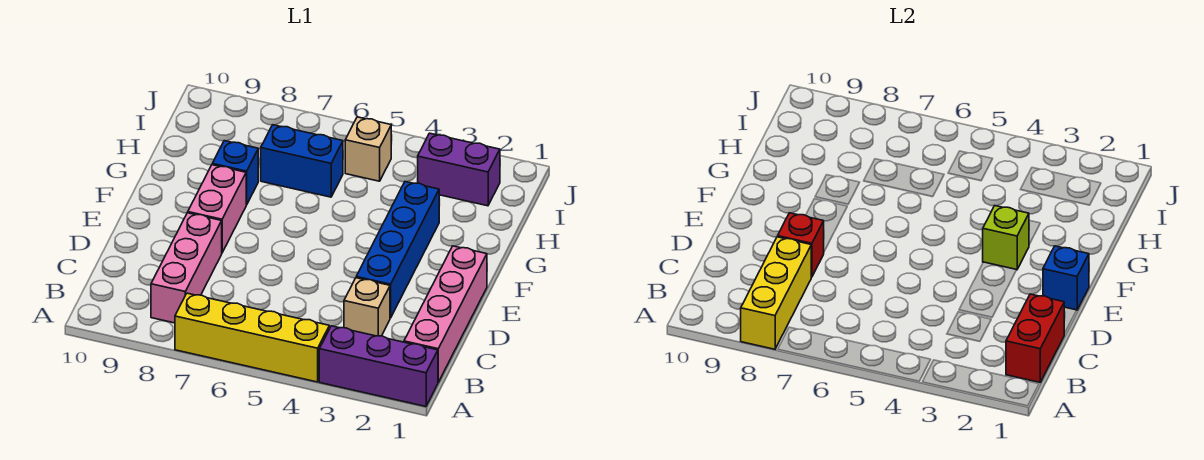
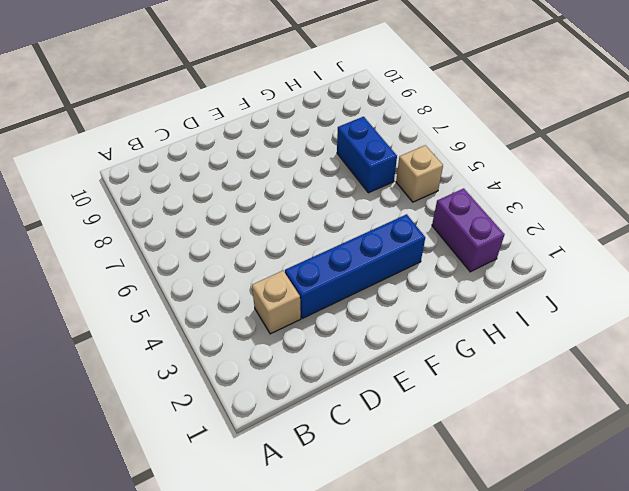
none -> purple 1x3 brick [319,326,438,407]
none -> yellow 1x4 brick [175,293,329,382]
none -> pink 1x4 brick [404,246,487,382]

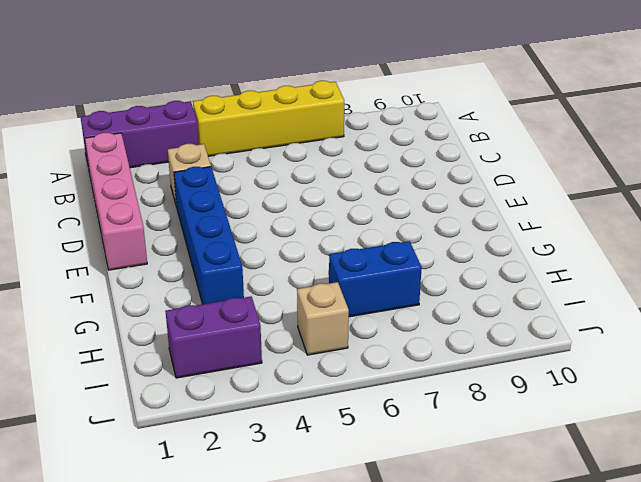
none -> pink 1x3 brick [151,213,222,323]
none -> pink 1x2 brick [188,165,246,252]
none -> blue 1x1 brick [212,141,258,205]

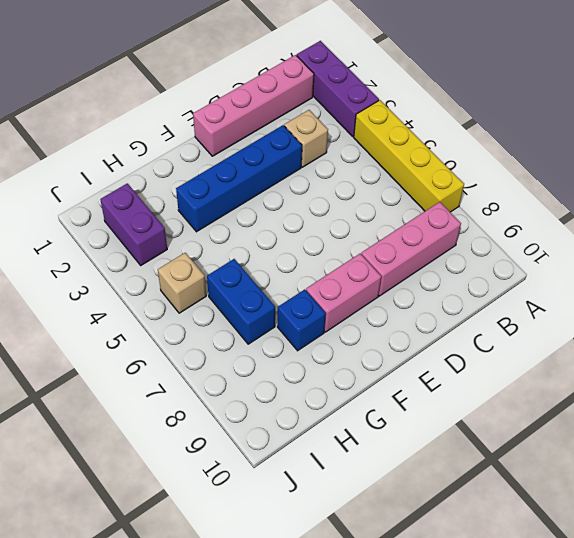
none -> yellow 1x3 brick [741,237,811,349]
none -> red 1x2 brick [1006,294,1064,382]
none -> red 1x1 brick [778,213,824,277]

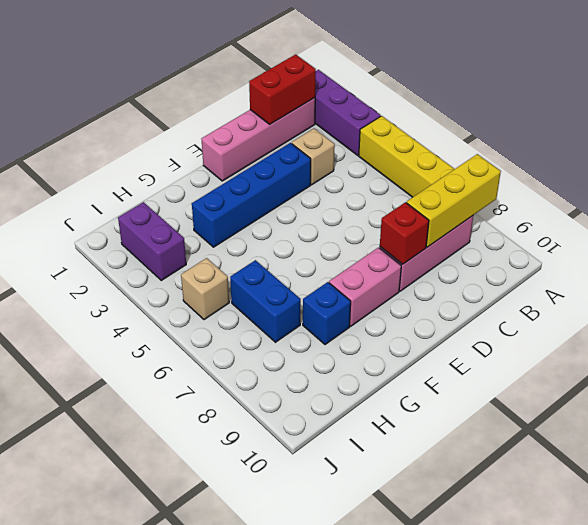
none -> blue 1x1 brick [1043,246,1089,310]
none -> lime 1x1 brick [983,206,1029,270]

